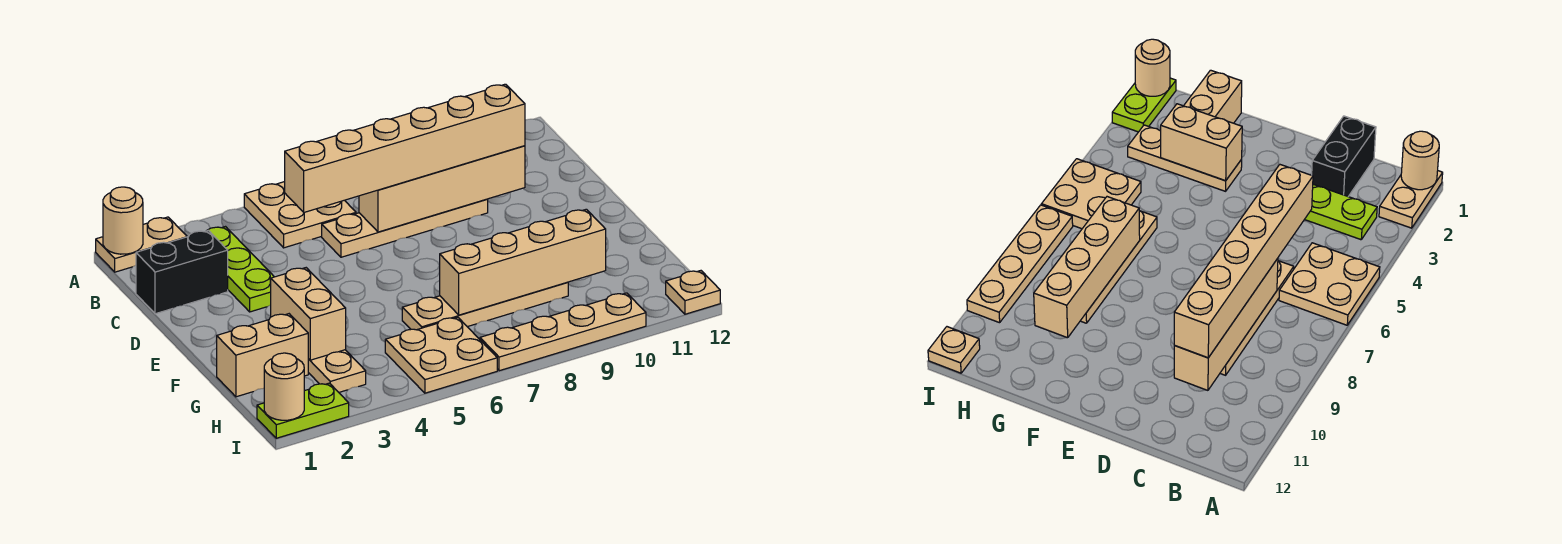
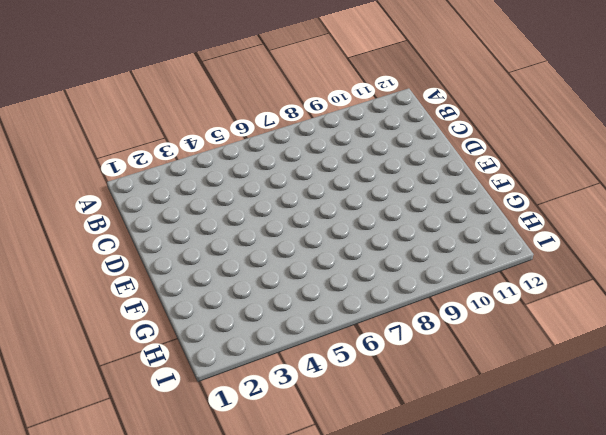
none -> tan 1x2 plate [96,217,187,272]
none -> tan 2x2 plate [244,182,356,248]
none -> lime 1x3 plate [207,227,274,312]

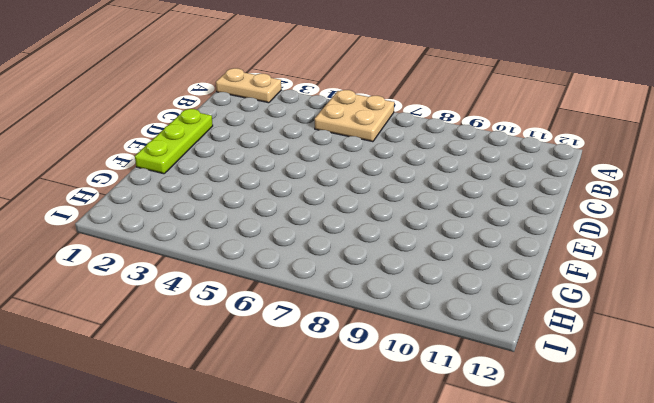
lime 1x3 plate [135,109,213,174] -> lime 1x3 plate moved to [207,227,274,312]
none -> black 1x2 brick [136,231,228,314]
none -> tan 1x4 plate [322,199,488,257]
none -> tan 1x3 plate [308,350,366,392]

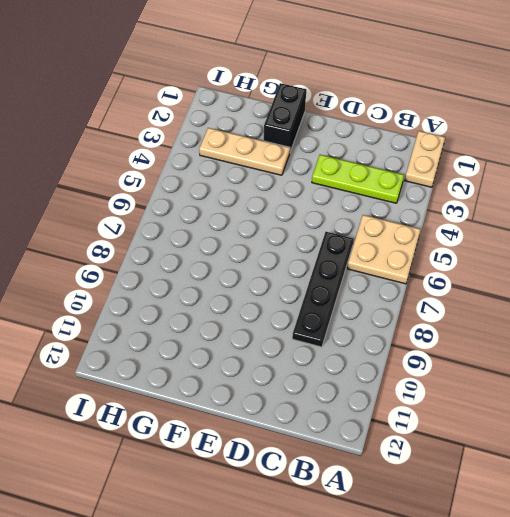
black 1x4 plate [292,232,354,347] -> tan 1x4 plate [322,199,488,257]
black 1x2 brick [264,83,306,152] -> black 1x2 brick moved to [136,231,228,314]
none -> tan 1x2 brick [217,314,308,397]
none -> tan 1x4 plate [402,282,568,330]
none -> tan 2x2 plate [385,317,497,393]

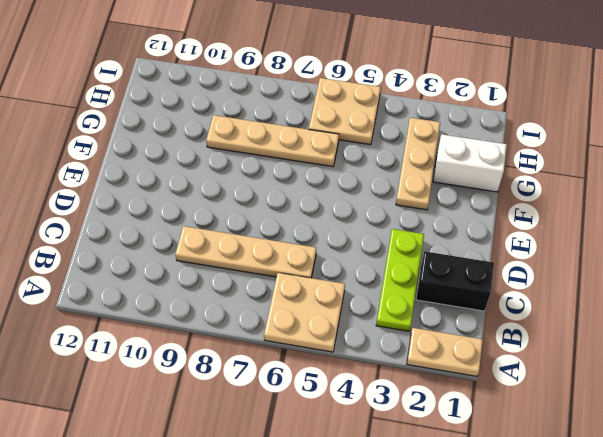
white 1x2 brick [433,134,507,192] -> tan 1x2 brick [217,314,308,397]
none -> lime 1x2 plate [257,383,349,438]
none -> tan 1x4 plate [480,293,646,371]
none -> tan 1x1 plate [666,271,720,314]

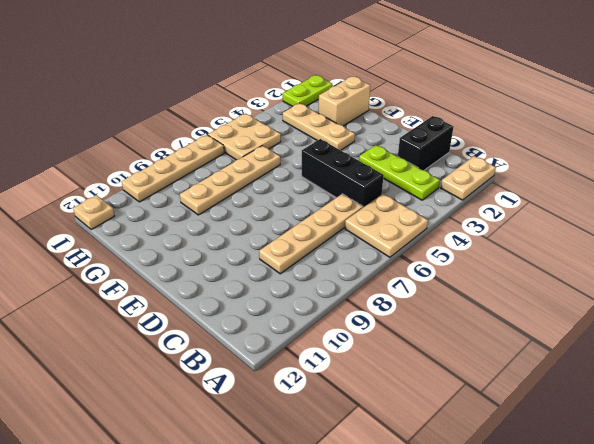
black 1x3 brick [302,139,384,207] -> none
none -> tan 1x1 round brick [103,187,143,254]
none -> tan 1x4 brick [359,146,525,232]
none -> tan 1x2 brick [271,268,346,360]

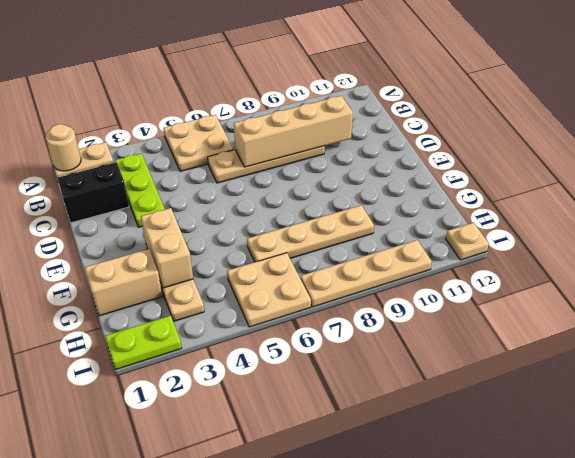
none -> tan 1x4 brick [440,209,606,315]
none -> tan 1x1 round brick [264,353,304,420]
none -> tan 1x6 brick [285,84,525,212]

